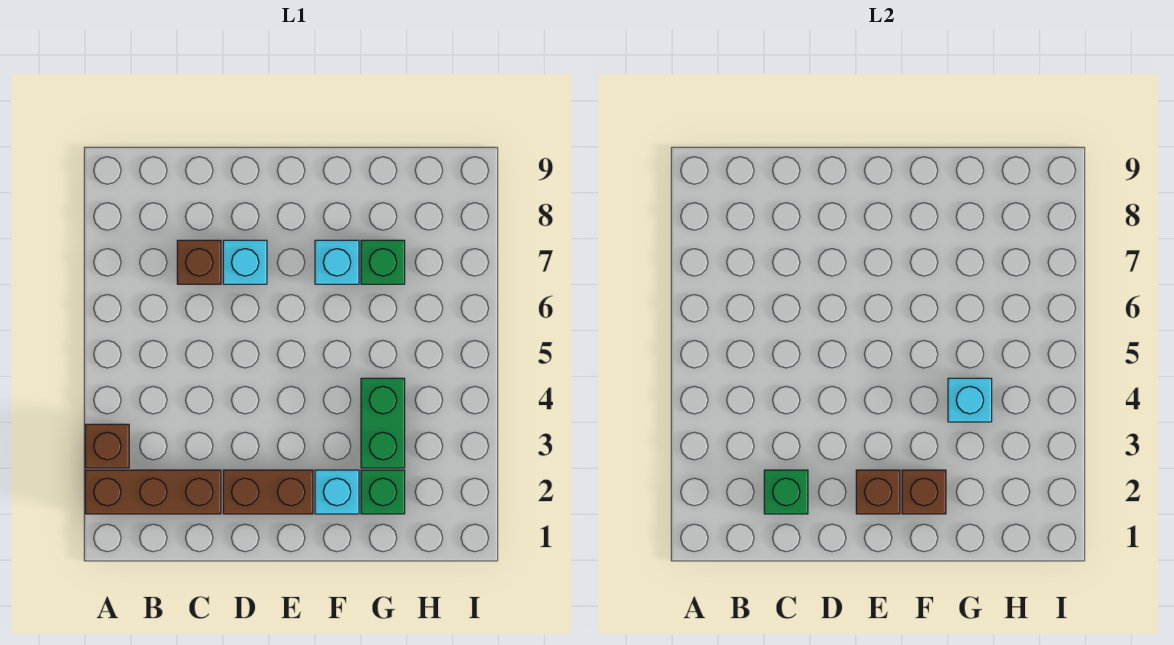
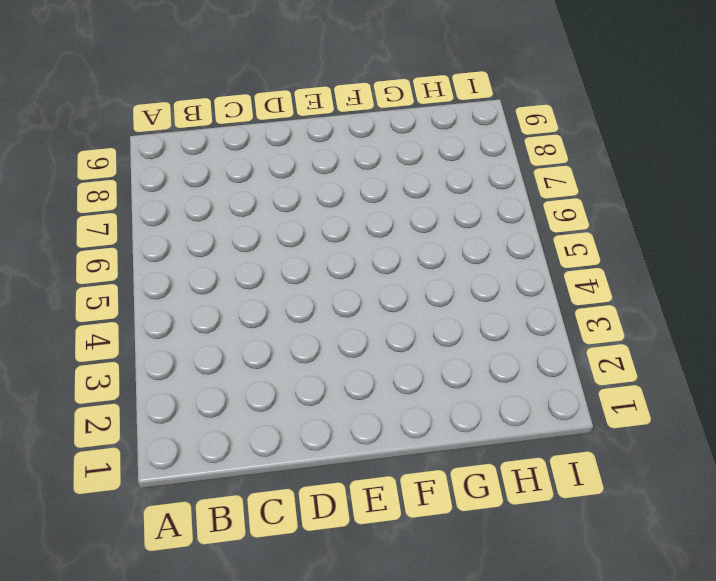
none -> brown 1x3 brick [85,470,221,514]
none -> brown 1x1 brick [85,424,129,468]
none -> brown 1x1 brick [177,240,221,284]

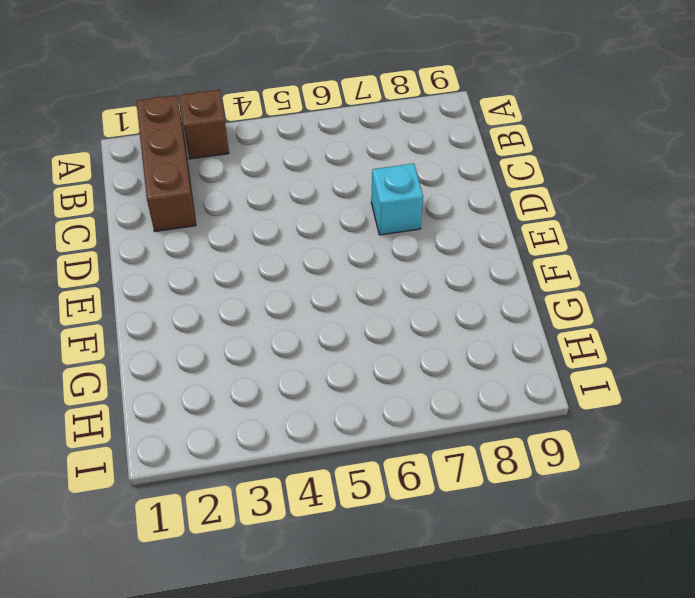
none -> brown 1x1 brick [177,240,221,284]
none -> brown 1x2 brick [223,470,313,514]
none -> cyan 1x1 brick [315,470,359,514]

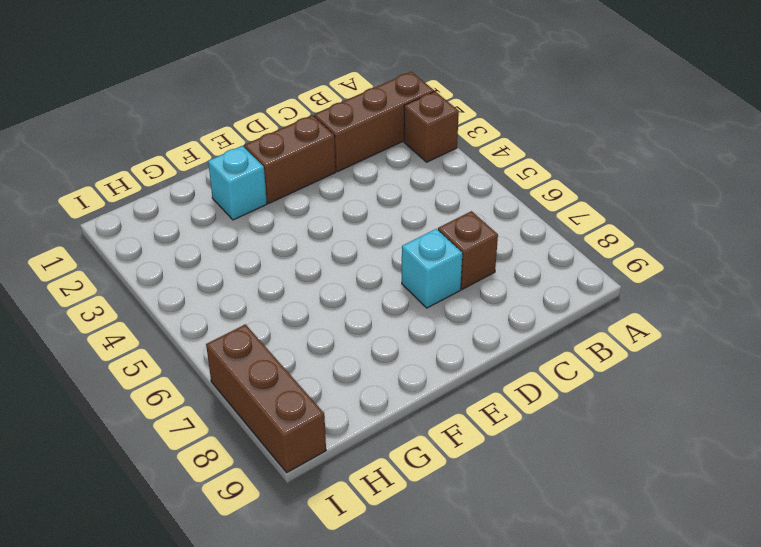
brown 1x3 brick [206,324,326,472] -> none
none -> cyan 1x1 brick [315,240,359,284]
none -> green 1x1 brick [361,470,405,514]
none -> green 1x2 brick [361,378,405,468]

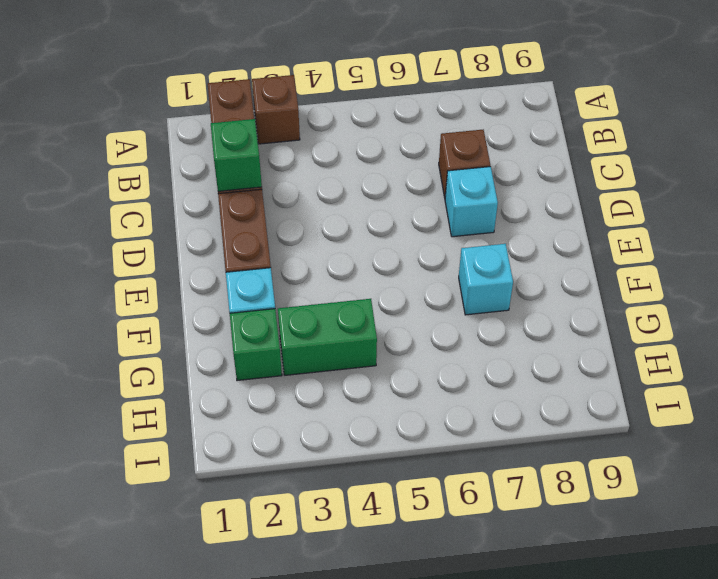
none -> green 1x1 brick [361,240,405,284]
none -> brown 1x1 brick [856,470,900,514]
none -> brown 1x1 brick [902,470,946,514]

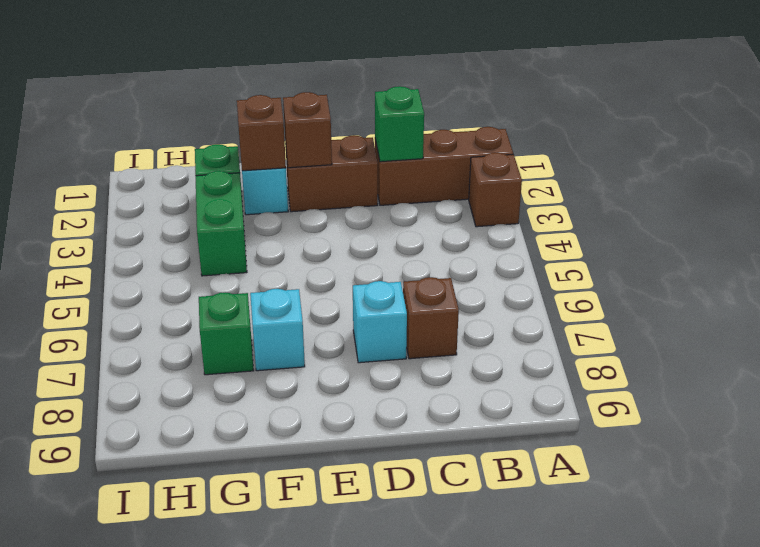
none -> cyan 1x1 brick [948,378,992,422]

